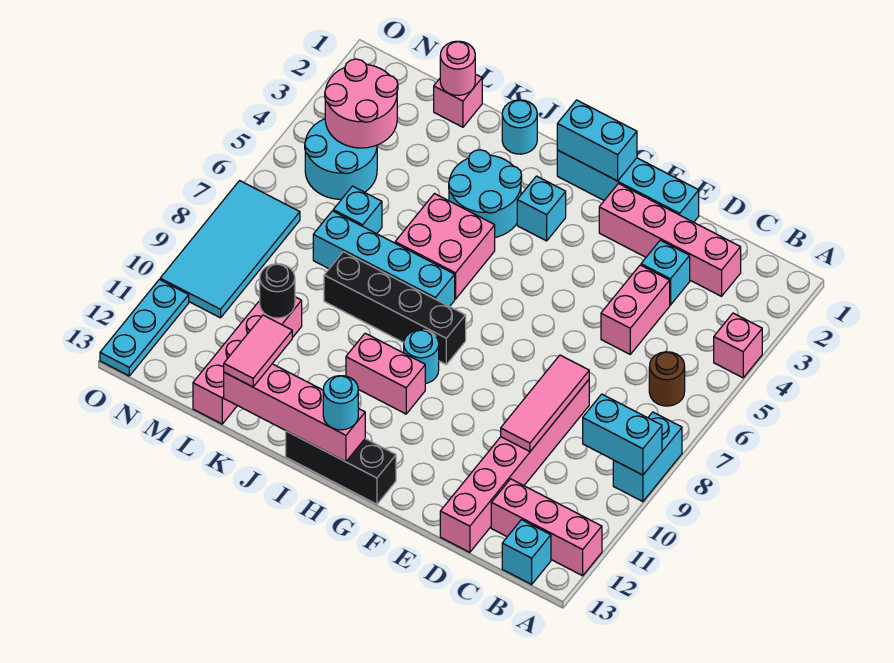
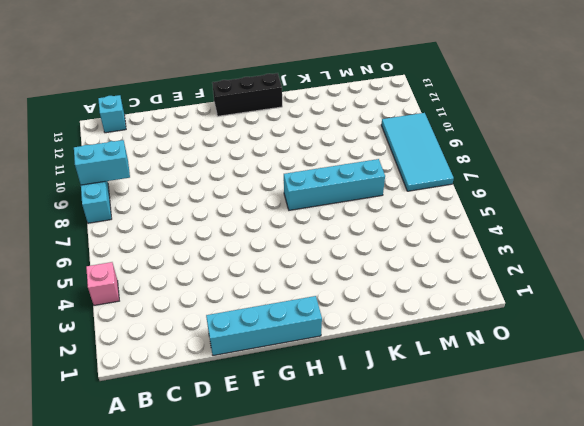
none -> pink 1x3 brick [491,479,602,576]
none -> brown 1x1 round brick [649,352,685,406]
none -> pink 1x4 brick [599,184,741,296]
none -> cyan 1x1 brick [641,240,690,305]

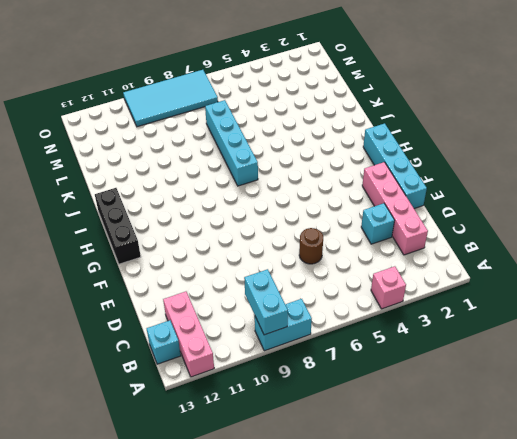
brown 1x1 round brick [299,228,323,264] -> brown 1x1 round brick moved to [649,352,685,406]
none -> pink 1x2 brick [601,265,670,354]
none -> pink 1x6 brick [440,380,589,552]
none -> cyan 1x1 brick [517,176,566,241]
none -> black 1x4 brick [324,252,466,364]

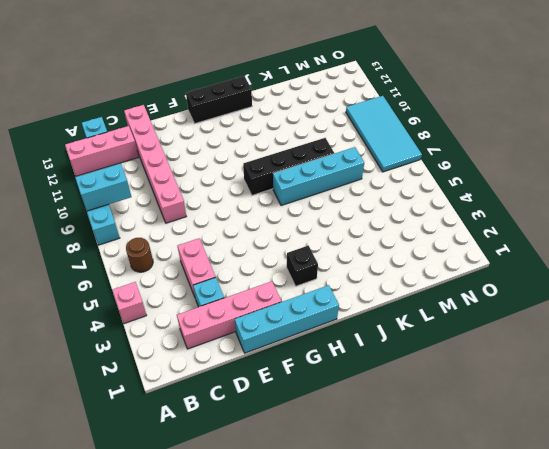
black 1x1 brick [287,246,318,286] -> cyan 1x1 brick [517,176,566,241]
none -> cyan 1x1 round brick [404,330,439,384]
none -> pink 1x2 brick [346,333,425,414]
none -> cyan 2x2 round brick [449,150,522,237]
none -> pink 2x2 brick [395,194,495,299]

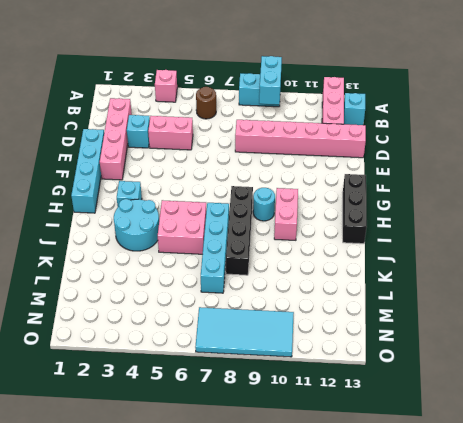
none -> cyan 1x1 round brick [502,100,537,154]
none -> pink 1x1 brick [434,74,482,127]
none -> cyan 1x1 brick [333,186,382,234]
none -> pink 1x4 brick [193,297,302,424]

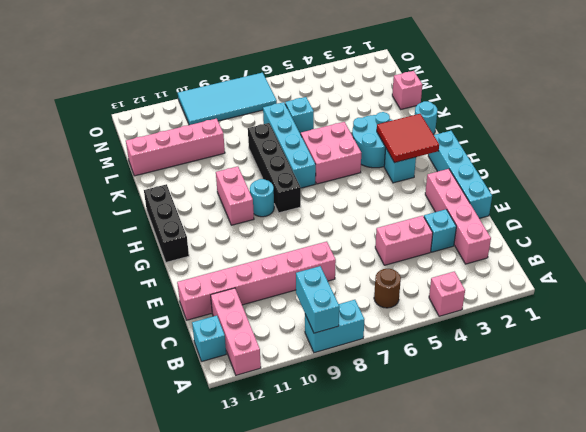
red 2x2 tile [377,114,439,163] -> none
none -> cyan 2x2 round brick [305,119,377,199]
none -> cyan 1x3 plate [100,279,189,376]
none -> pink 1x3 tile [501,355,589,452]
none -> cyan 1x2 brick [557,100,637,181]

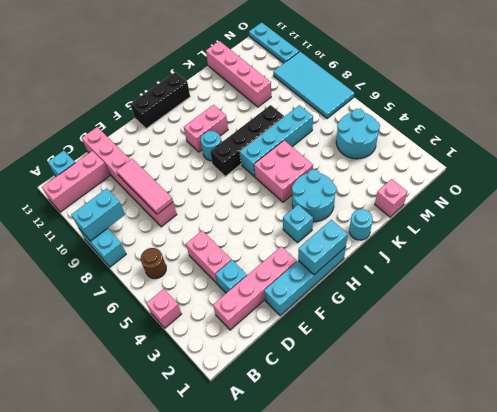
none -> cyan 1x1 brick [333,186,382,234]
none -> pink 1x4 brick [224,364,365,462]
none -> pink 1x1 round brick [440,41,475,96]
none -> black 1x1 round brick [260,264,295,318]

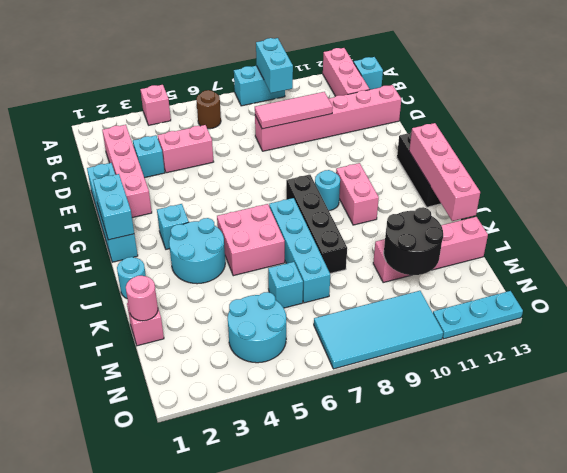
black 2x2 round brick [384,207,443,275] -> black 1x1 round brick [260,264,295,318]
none -> pink 2x2 round brick [325,59,398,148]
none -> cyan 1x1 round brick [323,376,358,430]
none -> pink 1x2 tile [224,315,292,387]

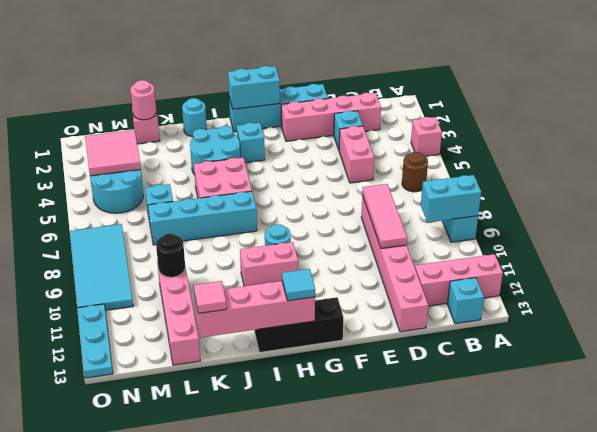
cyan 1x1 tile [282,269,315,301] -> cyan 1x1 round brick [323,376,358,430]
pink 1x1 tile [194,281,227,313] -> pink 1x2 tile [224,315,292,387]
pink 2x2 tile [85,130,141,176] -> pink 2x2 round brick [325,59,398,148]
none -> black 1x4 brick [324,252,466,364]

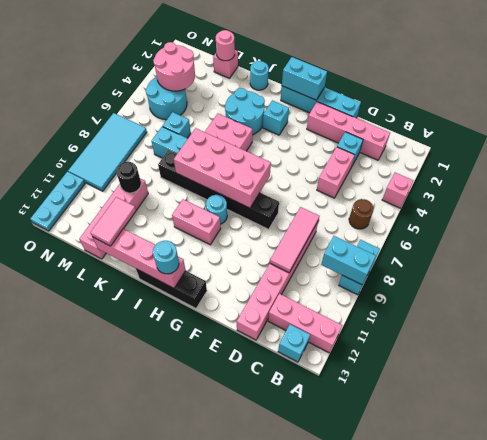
black 1x6 brick [158,150,279,229] -> black 1x4 brick [324,252,466,364]
pink 2x4 brick [174,128,271,208] -> none

